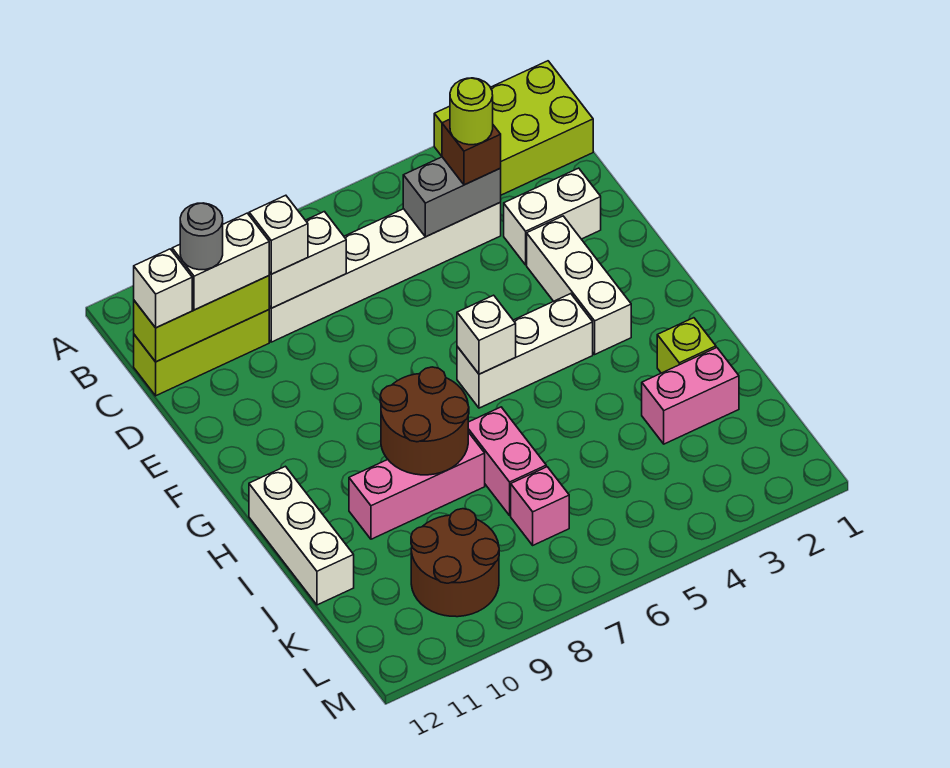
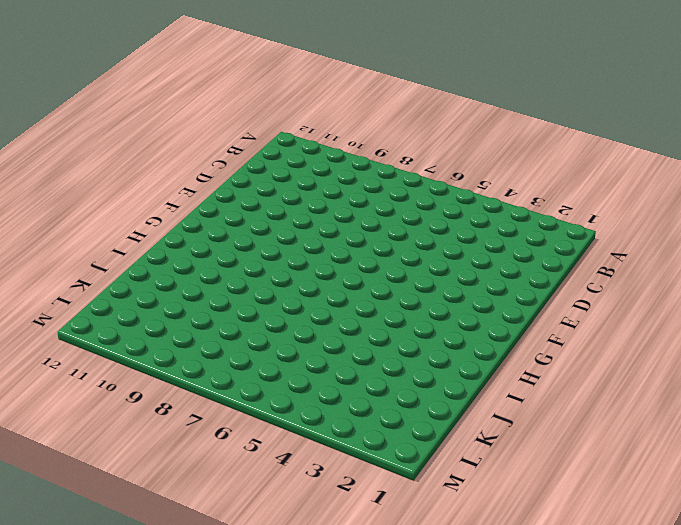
none -> lime 2x3 brick [434,61,593,195]
none -> white 1x6 brick [269,203,501,342]
none -> lime 1x3 brick [134,310,269,396]

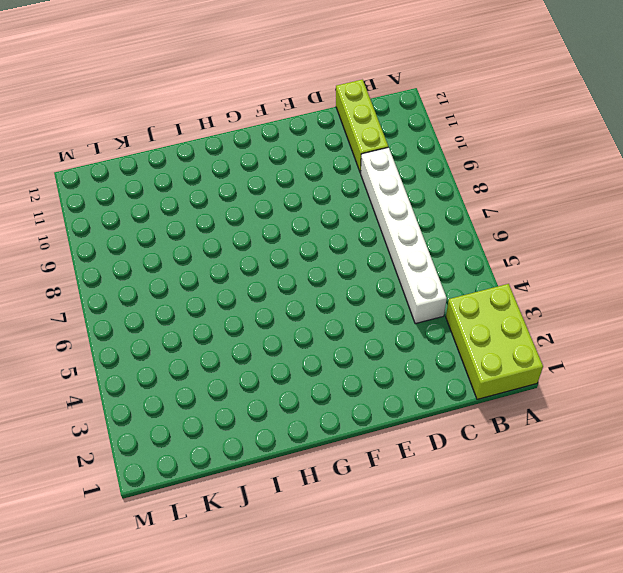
none -> white 1x2 brick [504,168,601,265]
none -> white 1x3 brick [527,216,631,354]
none -> white 1x3 brick [457,294,593,408]

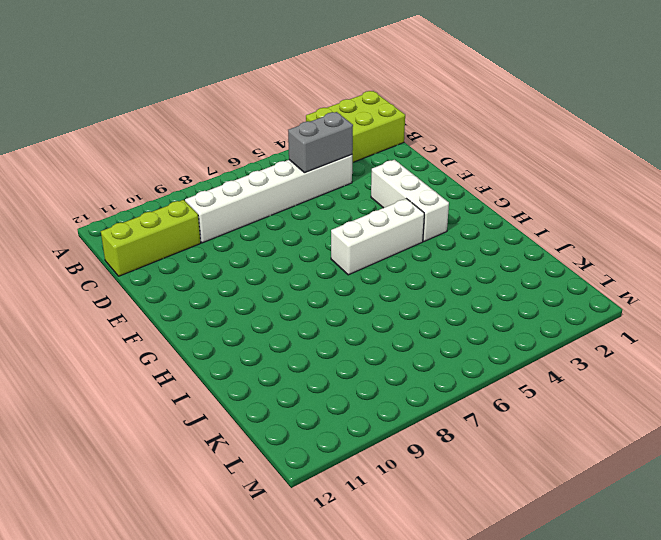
none -> white 1x2 brick [504,168,601,265]
none -> white 1x3 brick [249,466,354,605]
none -> lime 1x1 brick [657,318,716,373]

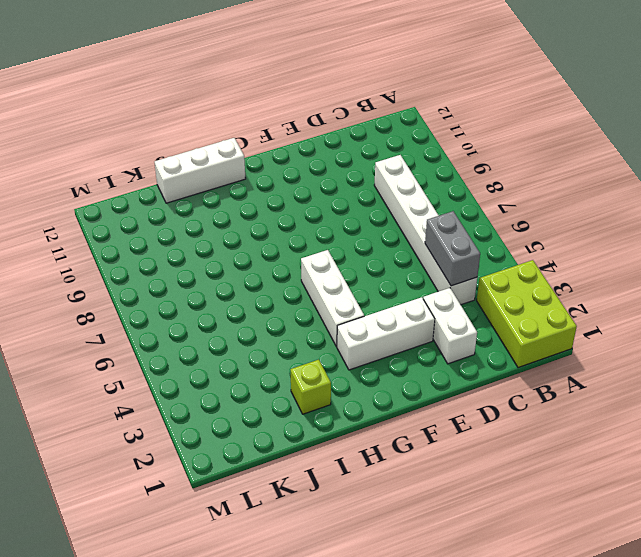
none -> lime 1x3 brick [134,310,269,396]
none -> pink 1x2 brick [468,407,546,515]
none -> pink 1x3 brick [349,432,485,539]

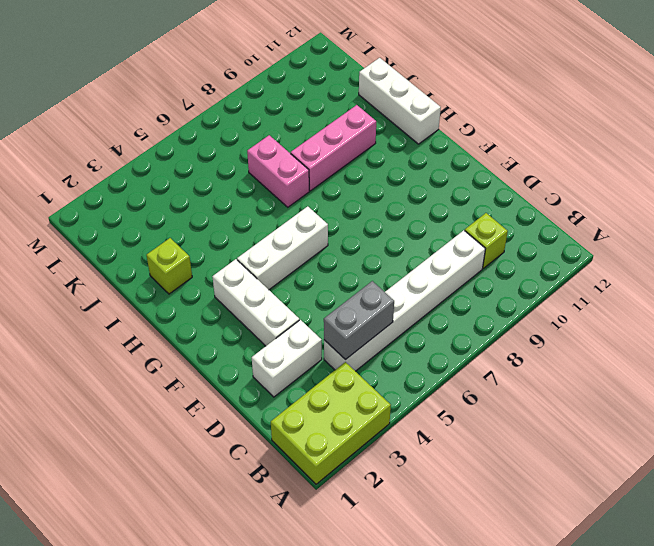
lime 1x1 brick [465,213,508,268] -> lime 1x3 brick [134,310,269,396]
none -> pink 1x2 brick [642,348,739,444]
none -> pink 1x1 brick [511,467,569,545]
none -> brown 2x2 round brick [411,509,499,617]

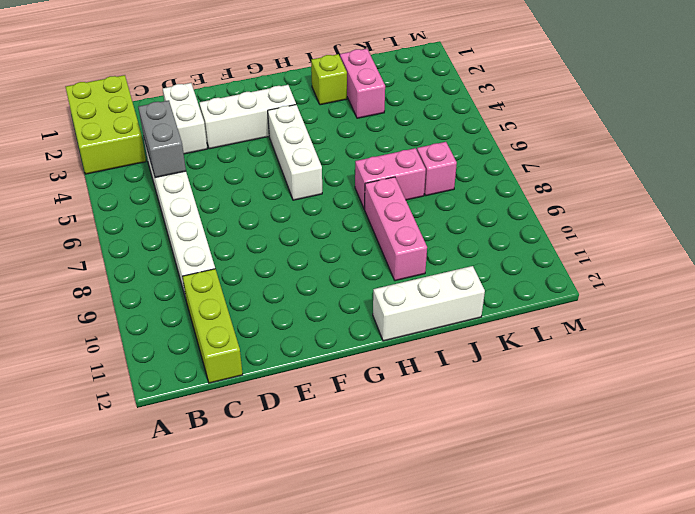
none -> brown 2x2 round brick [411,509,499,617]
none -> white 1x2 brick [269,212,346,308]
none -> lime 1x3 brick [134,276,270,362]

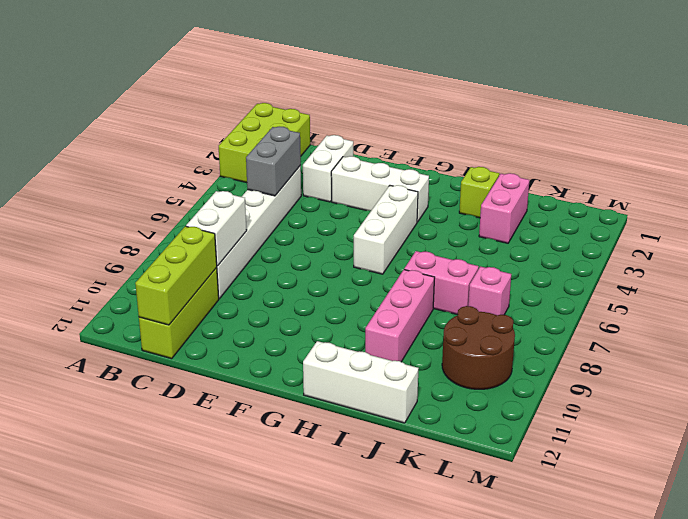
none -> white 1x1 brick [457,295,516,374]
none -> brown 2x2 round brick [380,367,469,475]
none -> brown 1x1 brick [442,119,501,185]

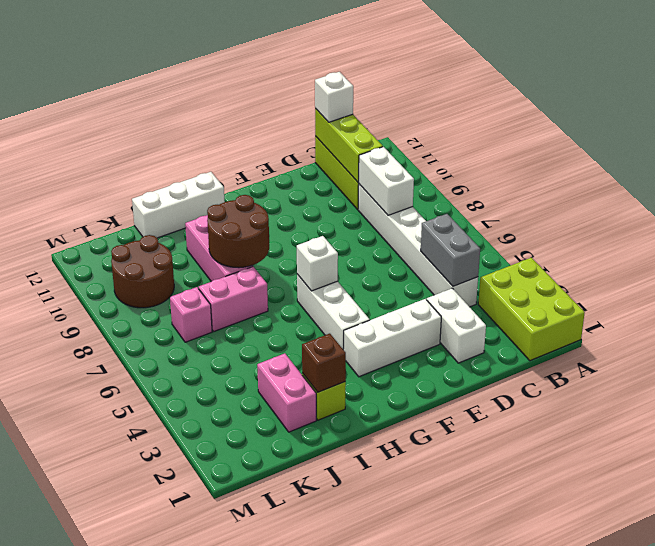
brown 1x1 brick [302,334,346,392] -> brown 1x1 brick moved to [442,119,501,185]
none -> white 1x1 brick [249,195,308,274]
none -> white 1x2 brick [172,213,270,310]
none -> lime 1x1 round brick [450,78,493,145]

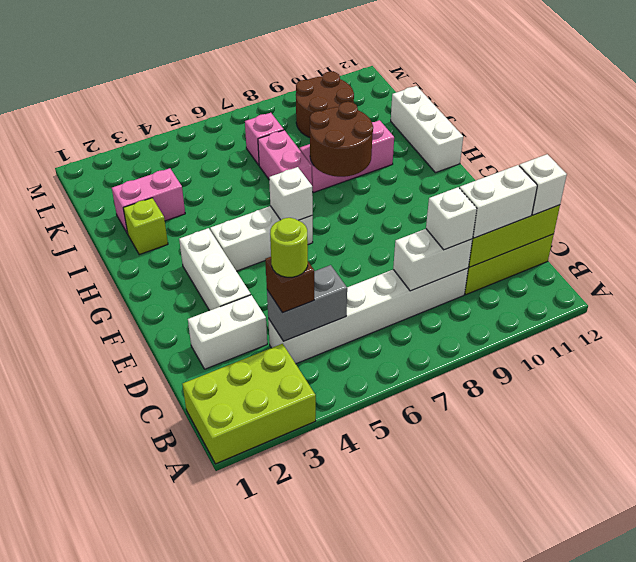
none -> grey 1x1 round brick [180,203,223,270]

